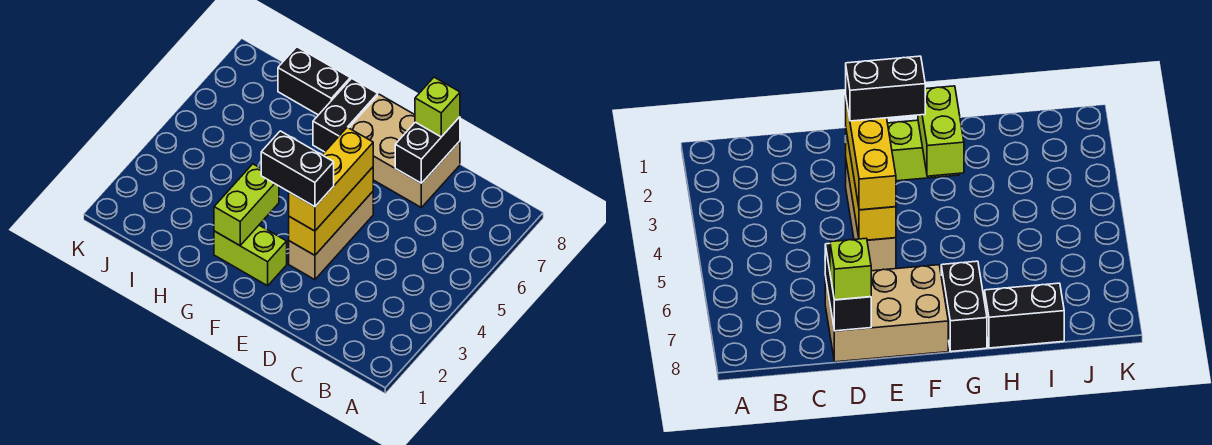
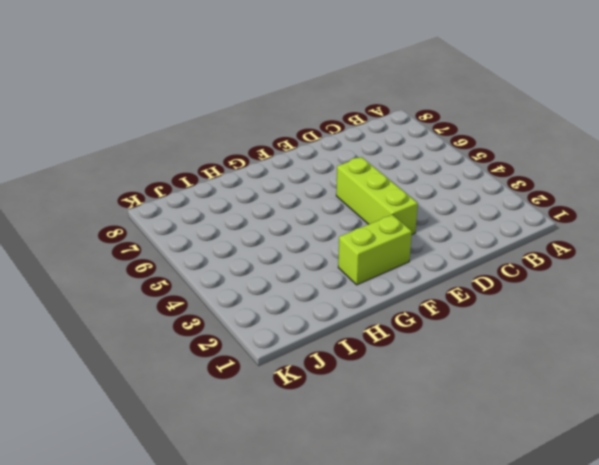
lime 1x3 brick [336,157,418,235] -> tan 1x3 brick [289,192,373,280]
none -> tan 2x3 brick [349,94,460,207]
none -> black 1x2 brick [313,78,378,152]

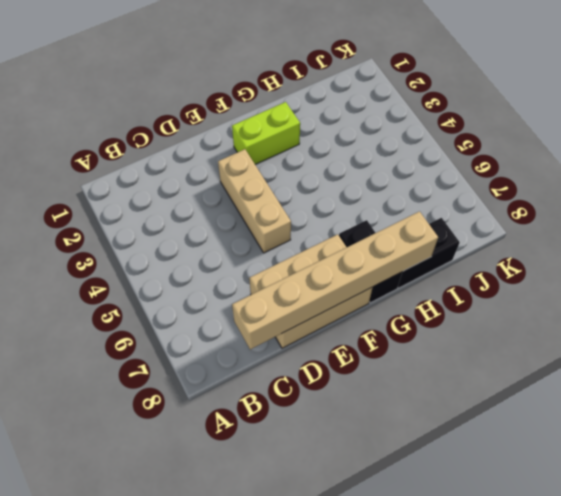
tan 1x6 brick [232,212,438,349] -> black 1x2 brick [395,117,460,183]
none -> yellow 1x3 brick [289,167,373,255]
none -> lime 1x2 brick [214,164,279,246]

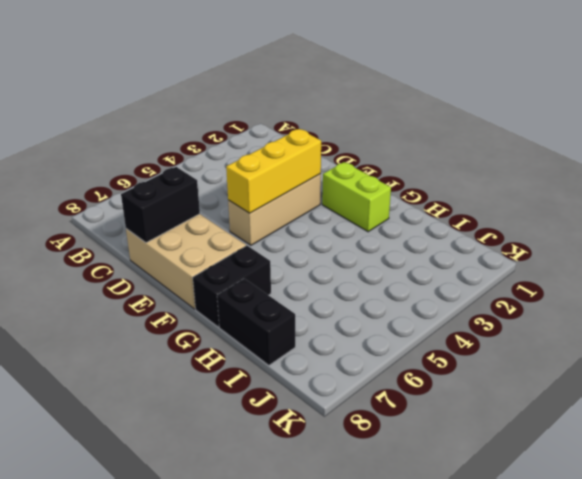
none -> lime 1x2 brick [214,164,279,246]
none -> lime 1x1 brick [415,77,460,137]

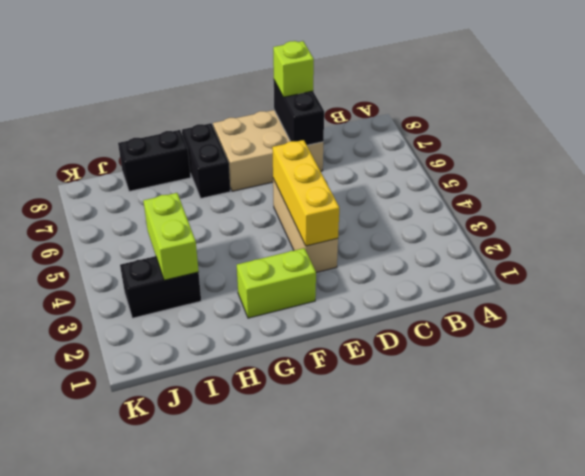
black 1x2 brick [120,256,201,318] -> black 1x2 brick moved to [261,131,334,207]
lime 1x2 brick [143,193,199,280] -> lime 1x2 brick moved to [214,164,279,246]
none -> yellow 1x3 brick [289,127,373,231]

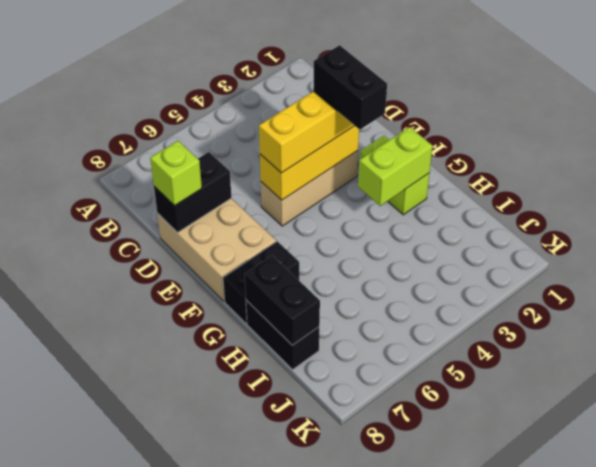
black 1x2 brick [245,256,320,345] -> none

